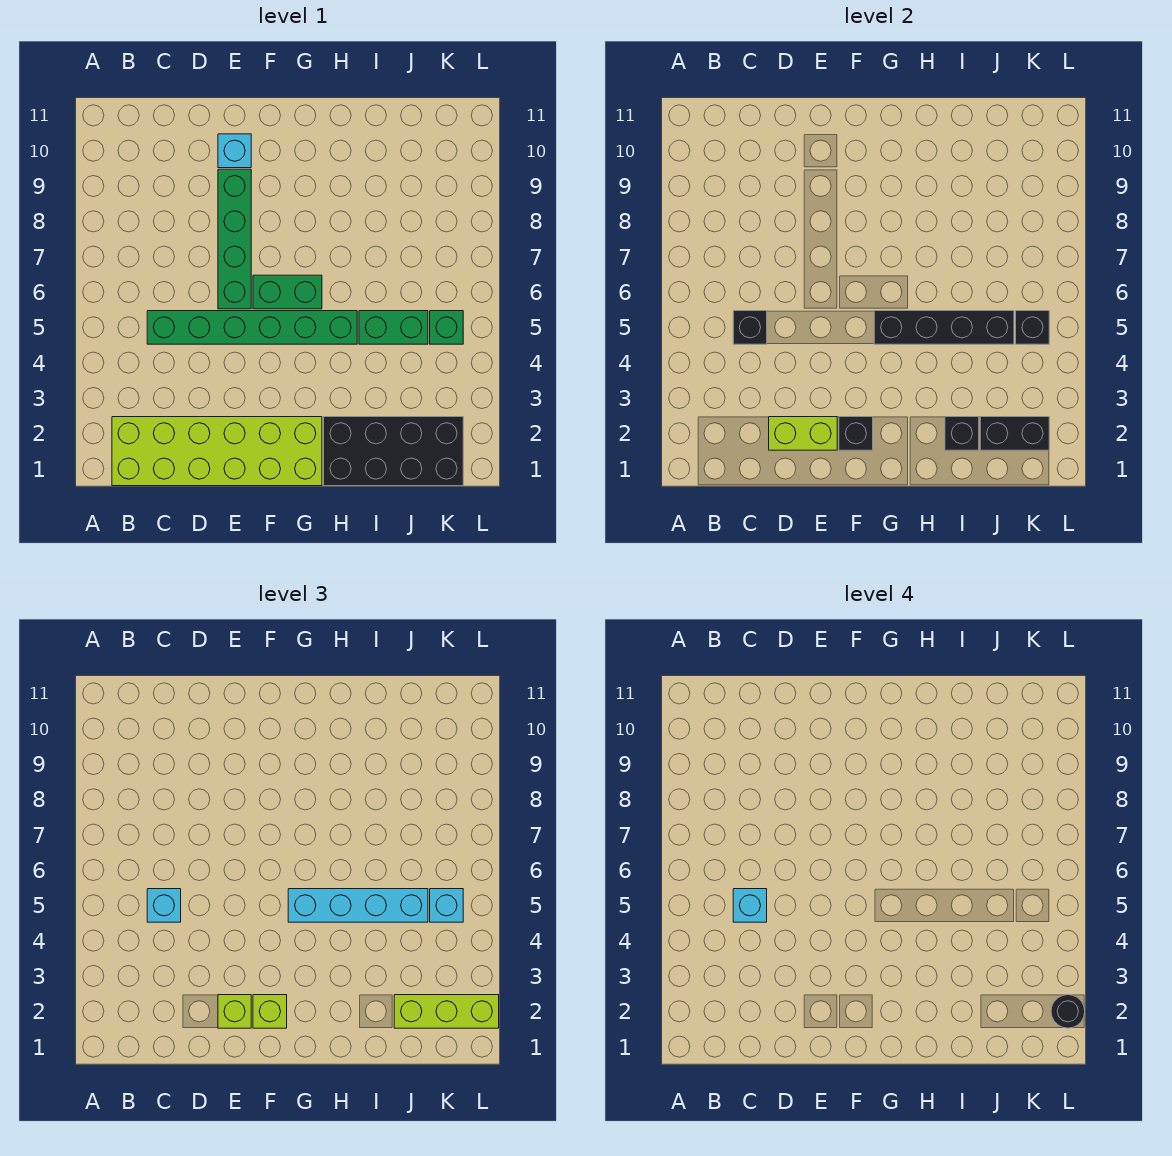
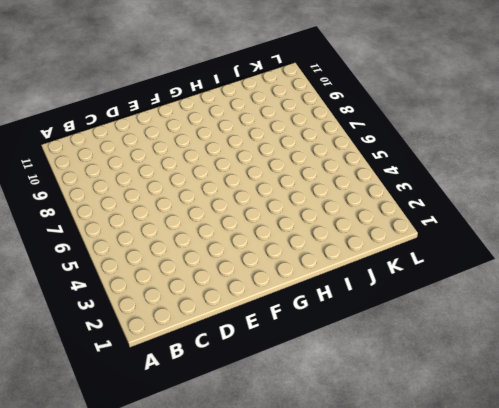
none -> lime 2x6 brick [112,417,322,486]
none -> green 1x6 brick [147,311,357,344]
none -> green 1x4 brick [218,169,251,309]

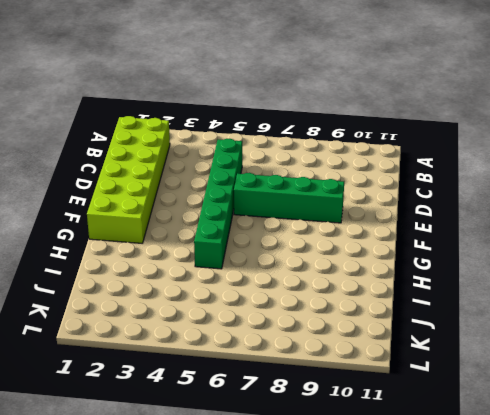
none -> cyan 1x1 brick [218,134,251,168]
none -> green 1x2 brick [253,275,322,309]
none -> black 2x4 brick [324,417,463,486]

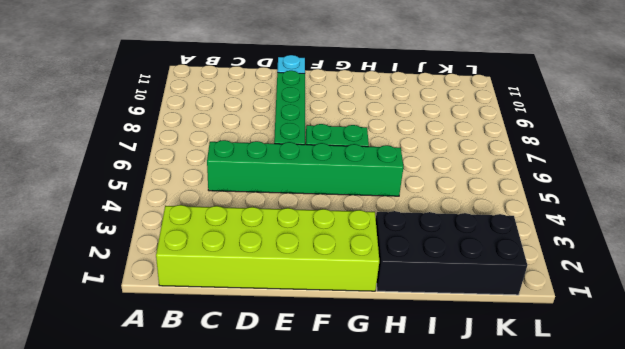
none -> green 1x2 brick [359,311,428,344]
none -> green 1x1 brick [430,311,463,344]
none -> black 1x1 brick [733,311,767,344]

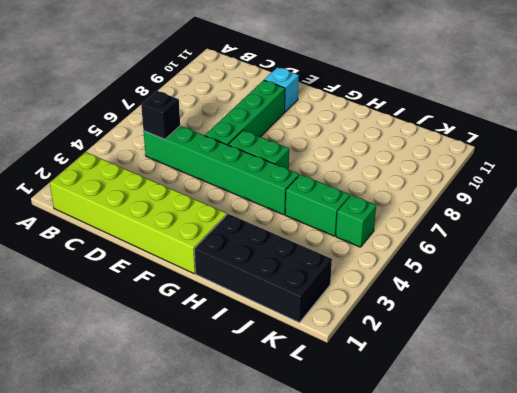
none -> lime 1x2 brick [769,417,837,450]
none -> black 1x1 brick [839,417,873,450]
none -> black 1x4 brick [874,311,1014,344]

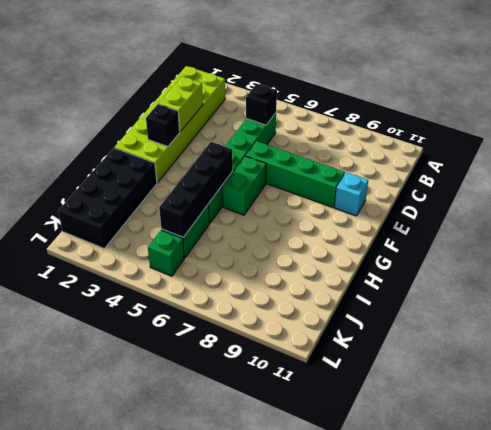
none -> black 1x1 brick [945,417,979,450]
none -> black 1x2 brick [980,417,1049,450]
none -> black 1x1 brick [1016,311,1049,344]

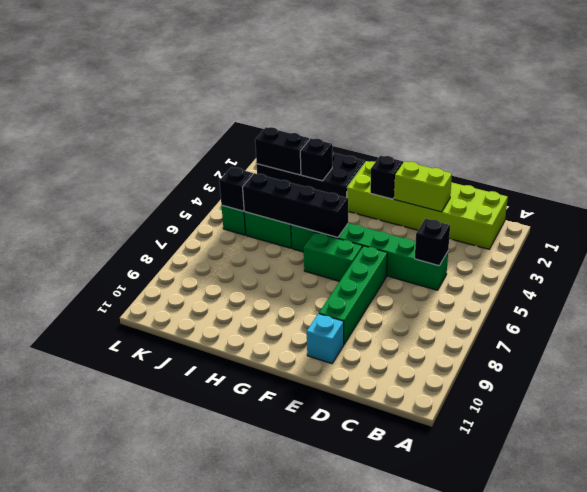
none -> cyan 1x1 brick [147,889,181,922]
none -> lime 1x1 brick [218,995,251,1028]
none -> lime 1x1 brick [253,995,287,1028]

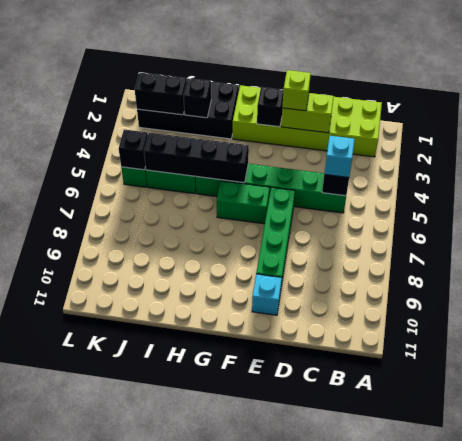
none -> lime 1x1 brick [253,995,287,1028]
none -> cyan 1x4 brick [288,889,428,922]
none -> lime 1x3 brick [394,995,499,1028]

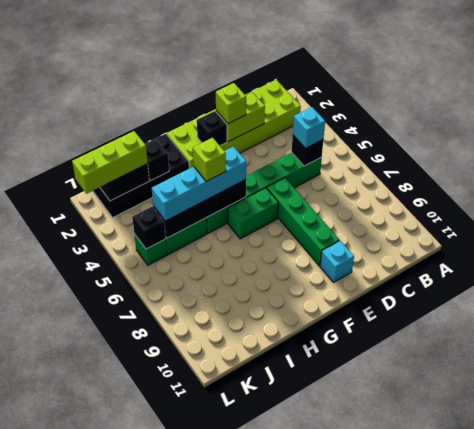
lime 1x1 brick [193,138,226,181] -> lime 1x1 brick moved to [253,995,287,1028]
none -> cyan 1x1 brick [430,889,463,922]
none -> cyan 1x1 brick [733,889,767,922]
none -> black 1x1 round brick [1051,995,1085,1028]

